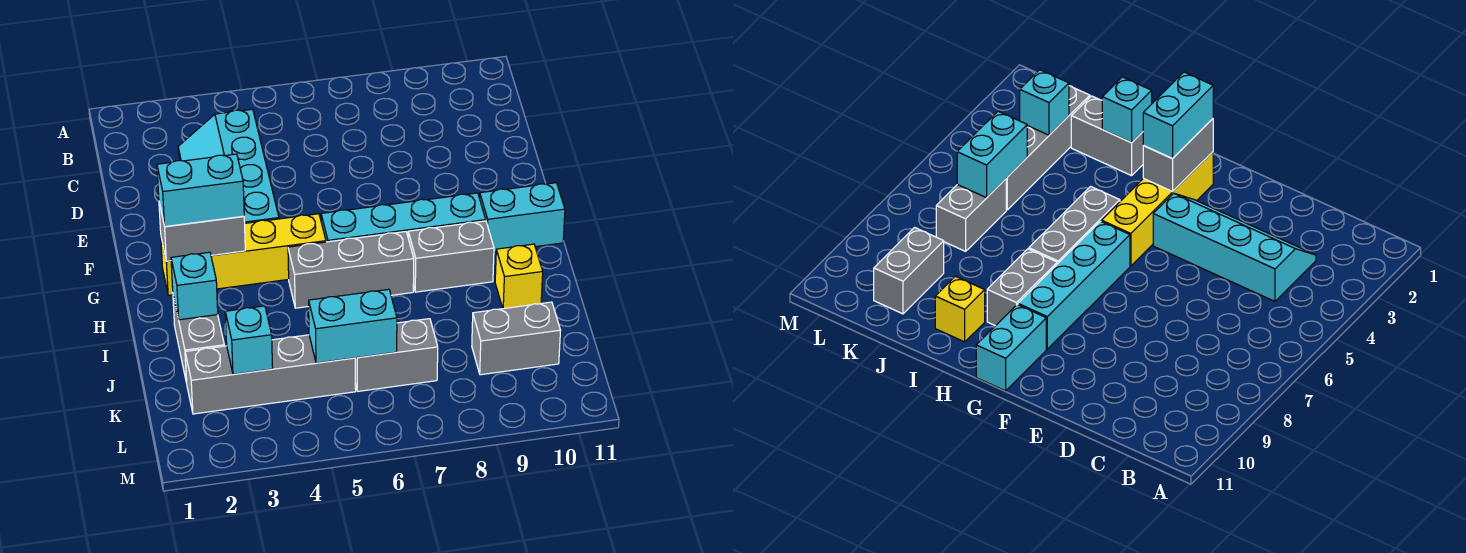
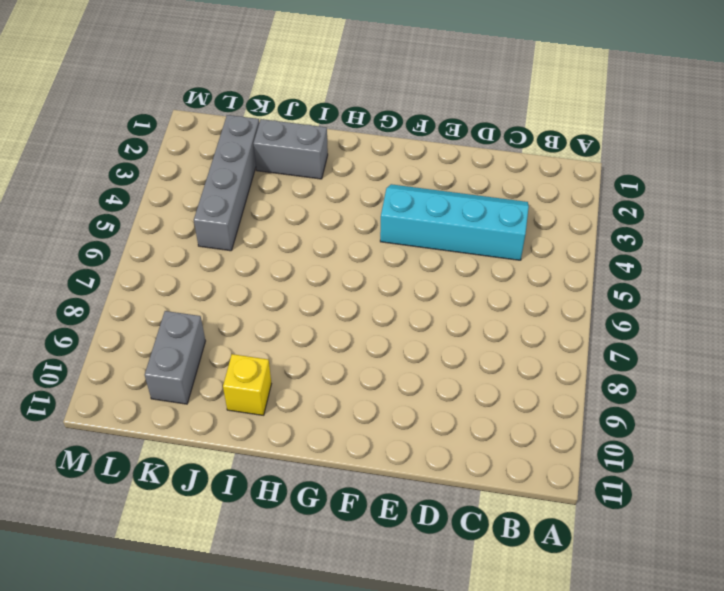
none -> yellow 1x4 brick [161,214,326,295]
none -> cyan 1x4 brick [321,193,486,242]
none -> cyan 1x2 brick [480,183,565,252]

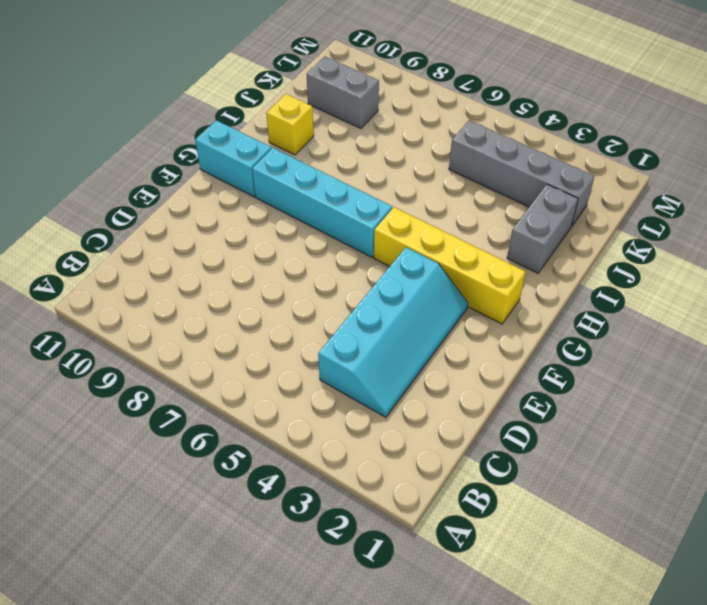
none -> grey 1x3 brick [288,232,414,308]
none -> grey 1x2 brick [408,221,494,292]
none -> grey 1x2 brick [355,319,438,391]

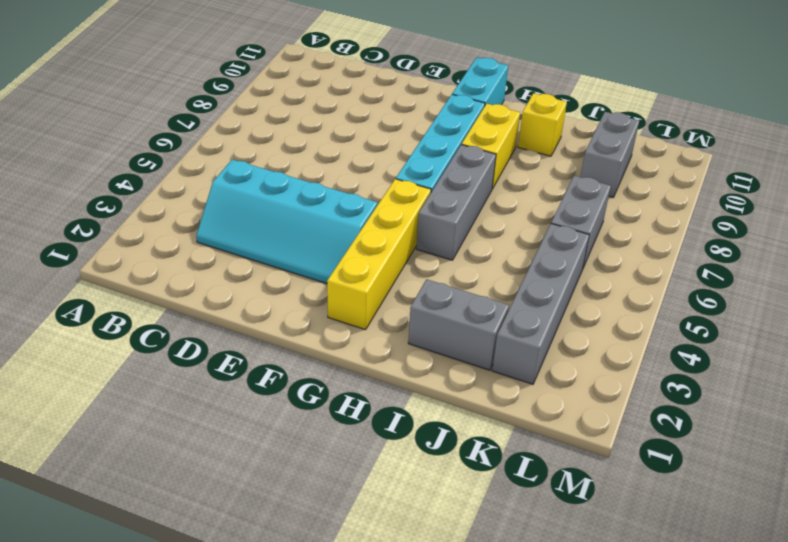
yellow 1x2 brick [462,104,520,189] -> grey 1x2 brick [408,221,494,292]
none -> grey 1x2 brick [159,203,245,261]
none -> cyan 1x1 brick [171,252,218,320]
none -> cyan 1x1 brick [225,306,273,374]

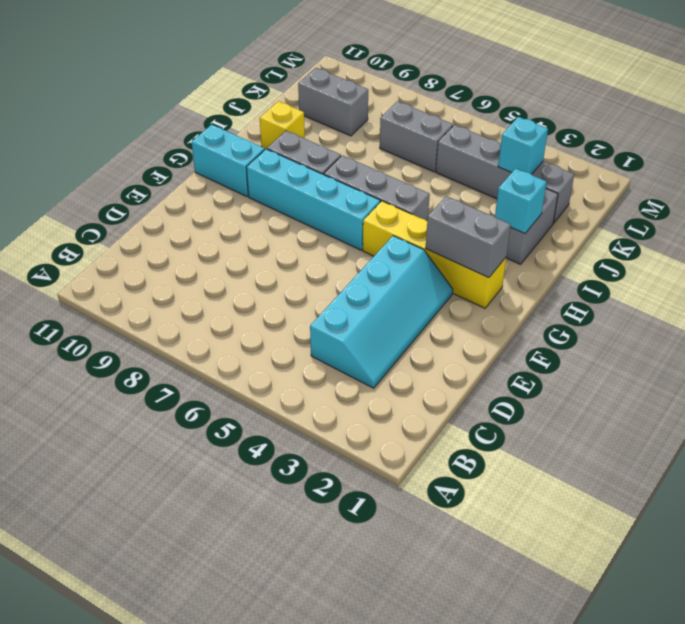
none -> cyan 1x2 brick [309,289,397,363]
none -> cyan 1x2 brick [157,154,244,226]

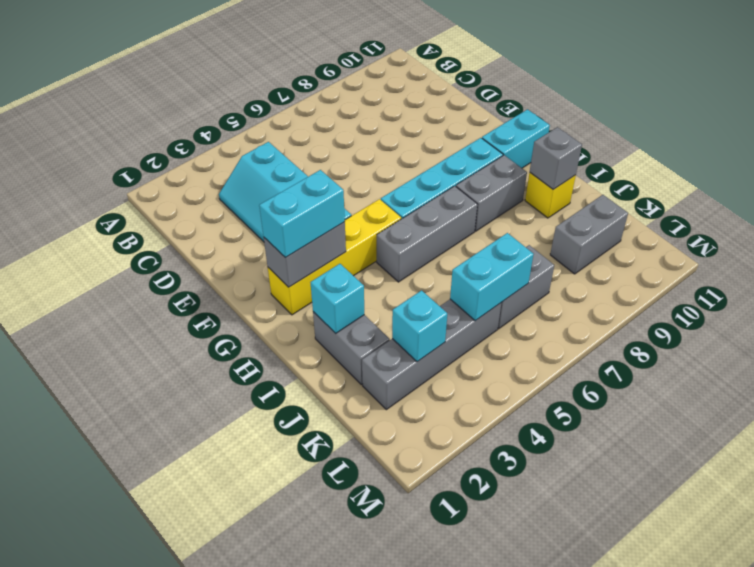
grey 1x1 brick [530,127,582,189] -> none

